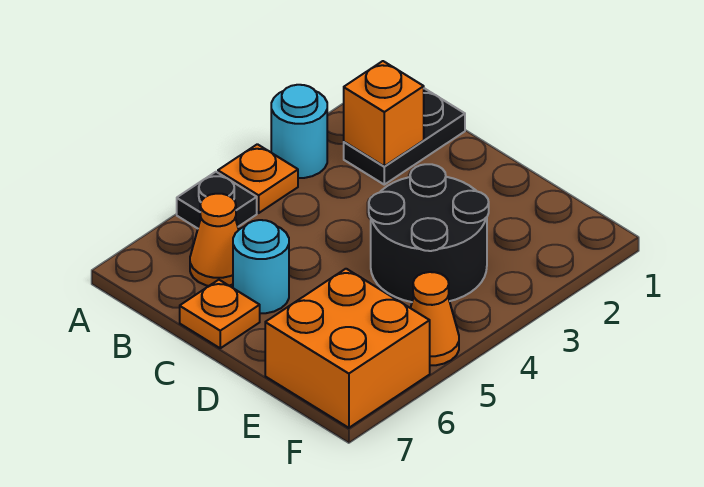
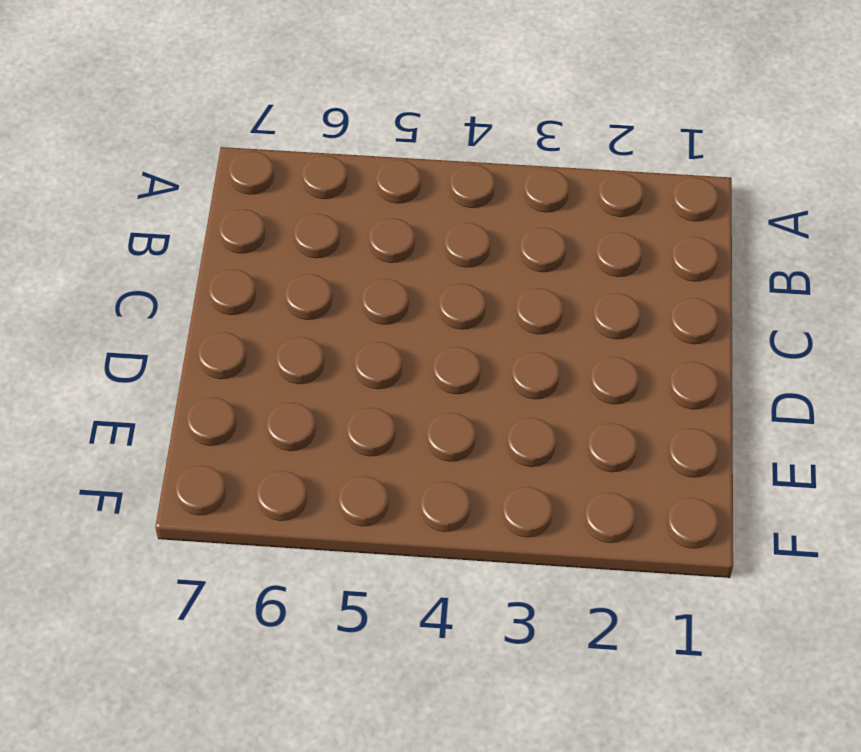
none -> cyan 1x1 round brick [271,85,327,178]
none -> orange 1x1 plate [218,144,298,213]

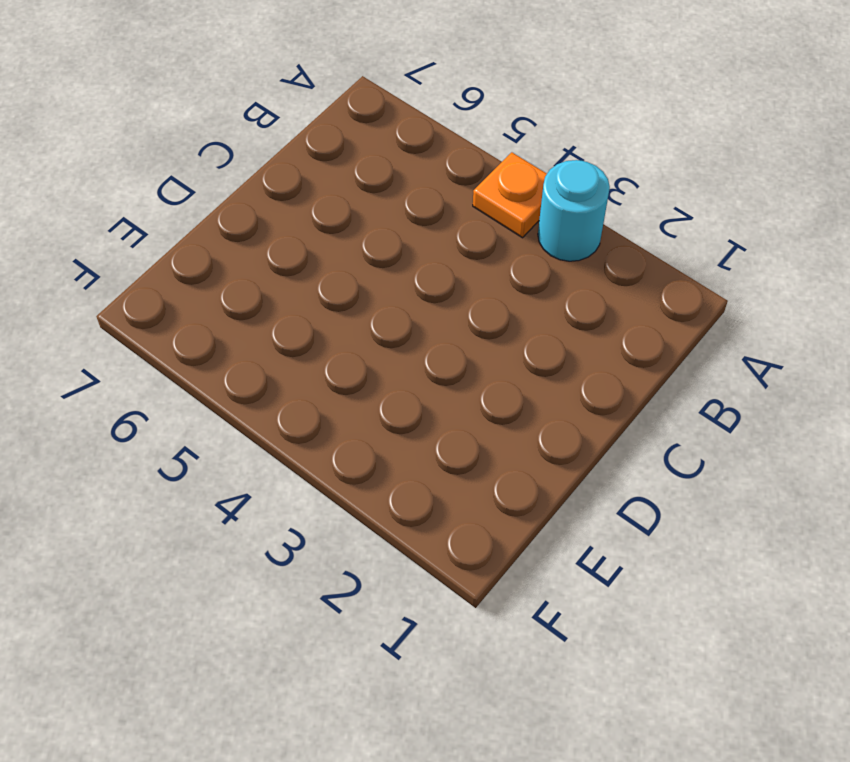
none -> black 1x1 plate [177,172,257,228]
none -> black 1x2 plate [344,88,465,185]

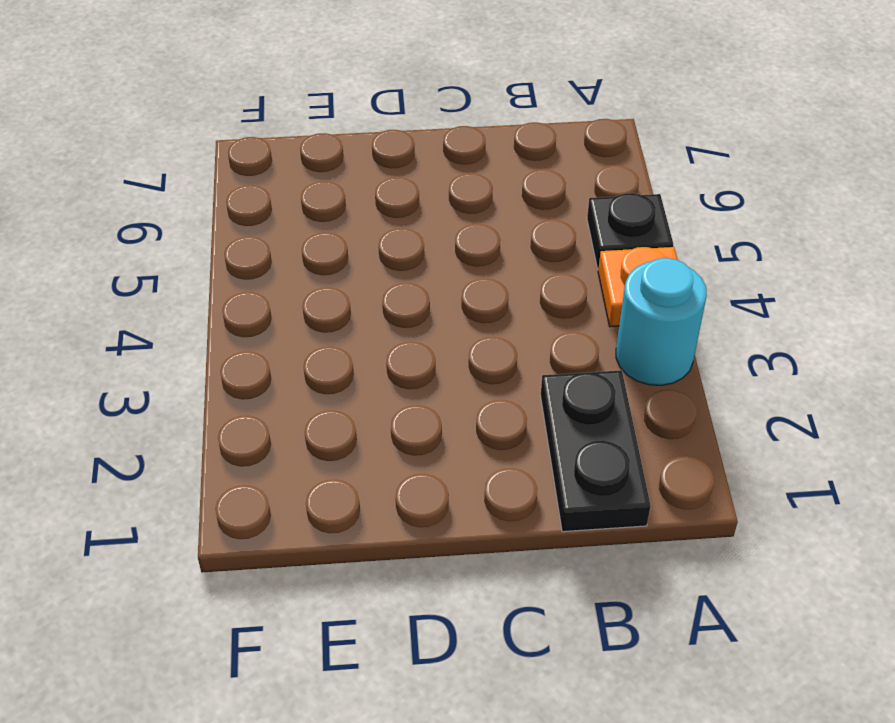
none -> orange 1x1 cone [190,194,239,286]
none -> cyan 1x1 round brick [233,220,289,313]

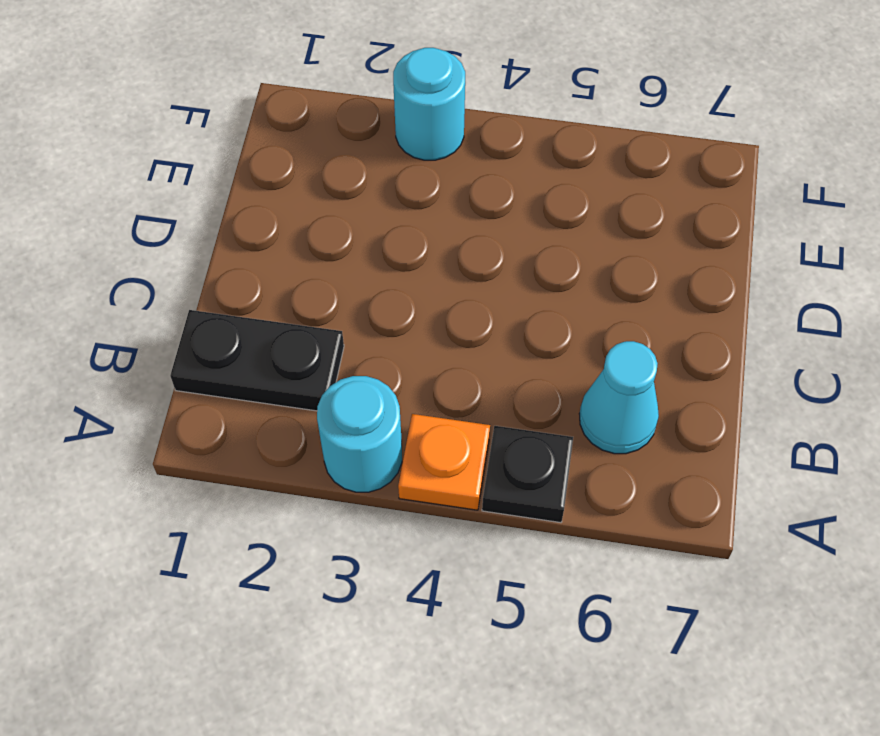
cyan 1x1 cone [579,341,659,454] -> orange 1x1 cone [190,194,239,286]
cyan 1x1 round brick [393,48,465,160] -> cyan 1x1 round brick moved to [233,220,289,313]
none -> orange 1x1 plate [180,280,260,348]
none -> black 2x2 round brick [369,164,489,302]

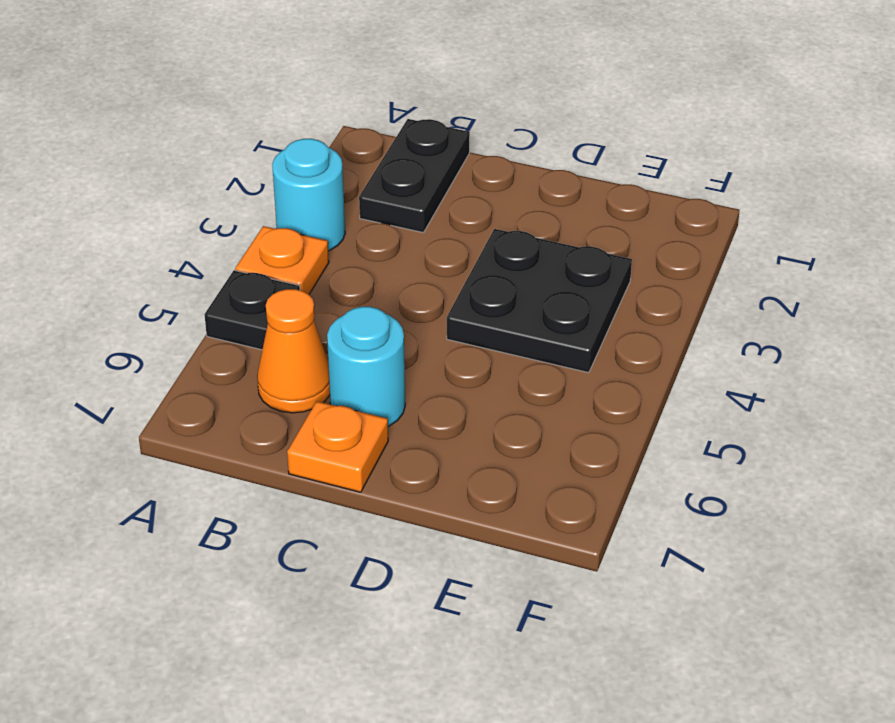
black 2x2 plate [447,229,632,373] -> black 2x2 round brick [369,164,489,302]
none -> orange 2x2 brick [265,269,430,428]
none -> orange 1x1 cone [411,272,459,365]

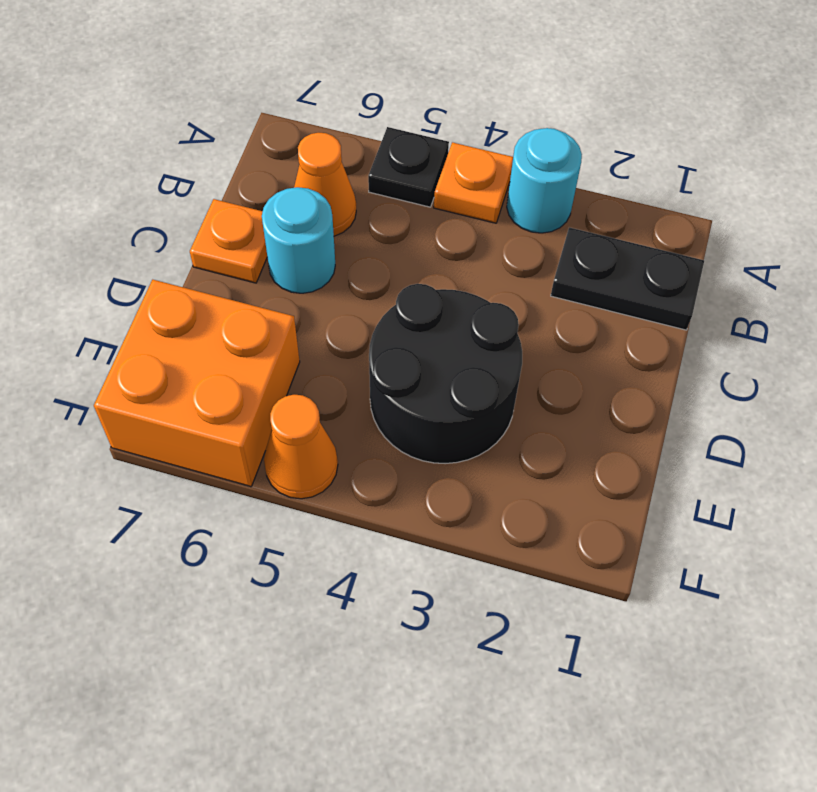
none -> orange 1x1 brick [344,61,424,166]

